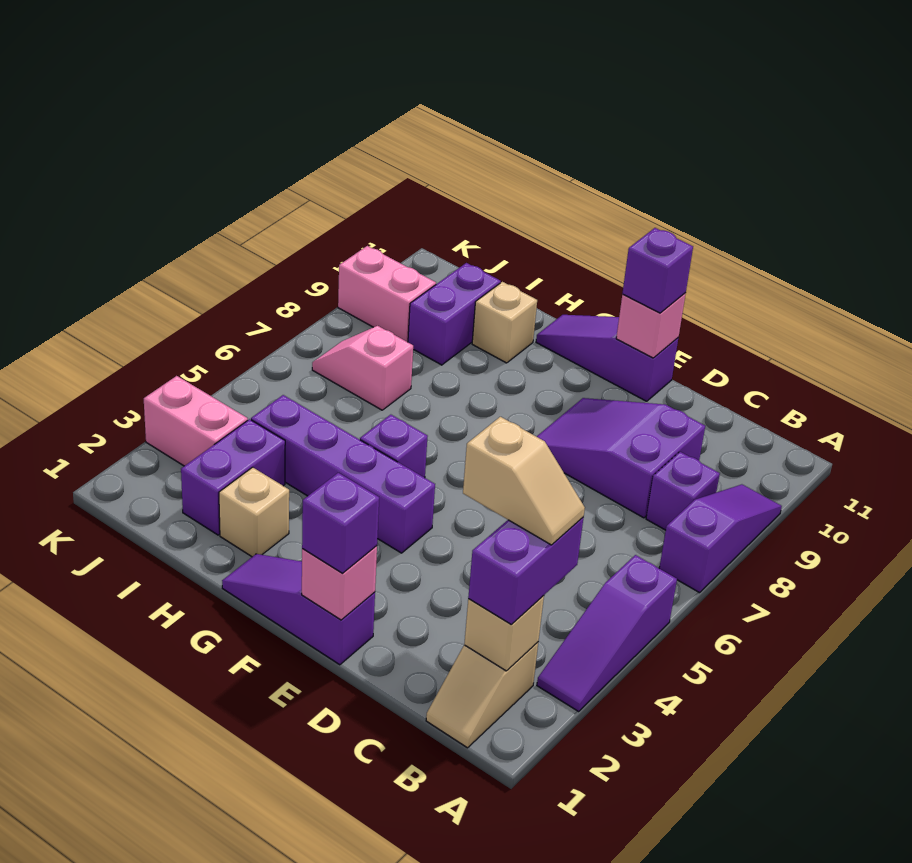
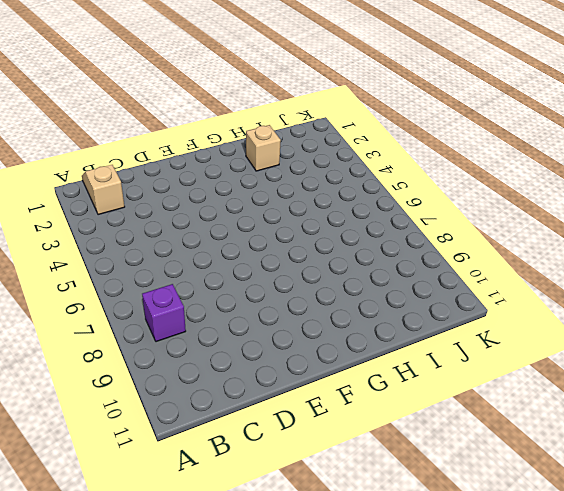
none -> purple 1x3 slope [537,555,677,711]
none -> purple 1x3 slope [659,484,782,593]
none -> purple 2x3 slope [536,398,705,518]

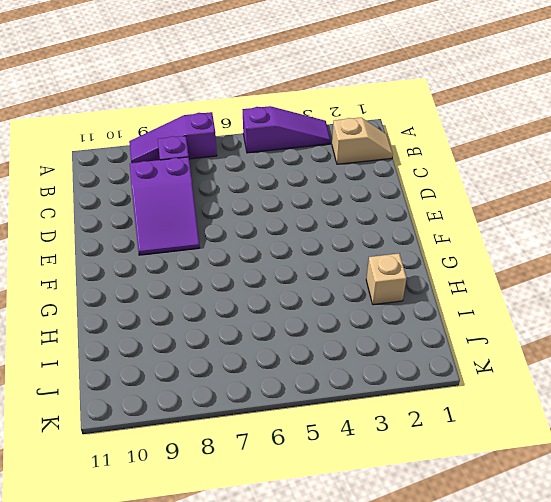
none -> purple 1x3 slope [222,554,375,665]
none -> purple 1x3 slope [536,315,678,401]
none -> purple 1x4 brick [251,395,435,553]

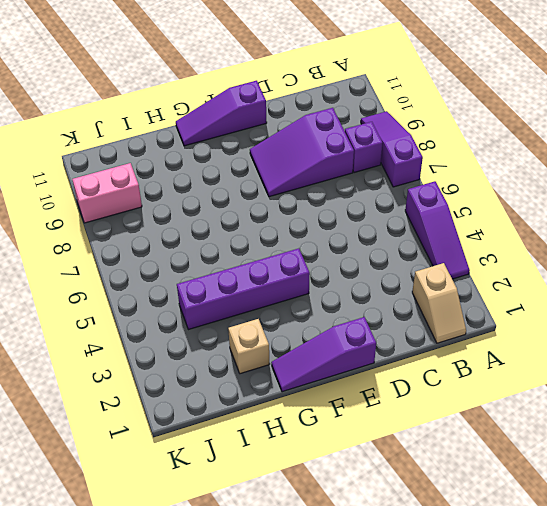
none -> purple 1x1 brick [360,415,428,478]
none -> tan 1x1 brick [472,282,537,363]
none -> purple 1x2 brick [181,419,285,535]

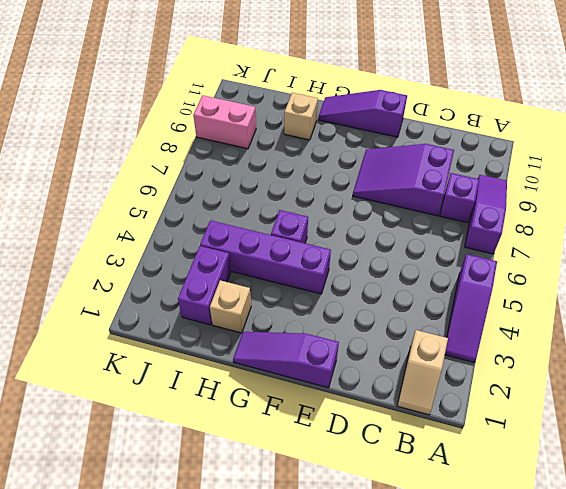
none -> pink 1x2 slope [312,326,413,410]
none -> purple 1x2 brick [408,263,501,365]
none -> pink 1x2 brick [144,376,248,466]

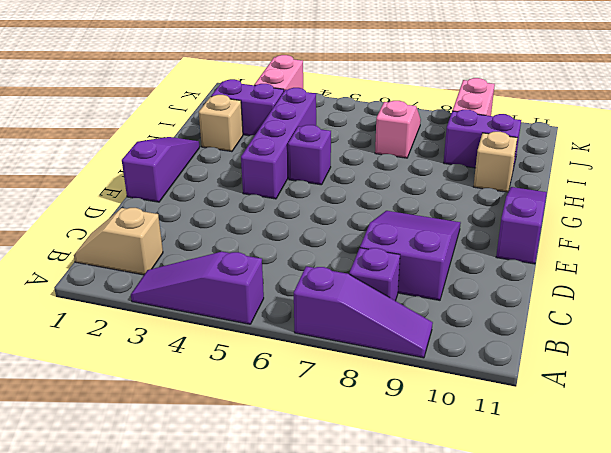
none -> tan 1x1 brick [464,596,544,671]
none -> pink 1x1 brick [302,546,377,620]
none -> pink 1x1 brick [616,293,686,358]

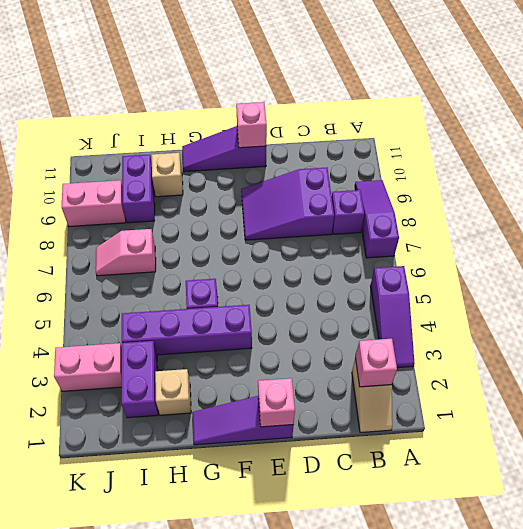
pink 1x1 brick [355,339,397,387] -> tan 1x1 brick [464,596,544,671]
none -> purple 1x2 brick [468,517,584,625]
none -> purple 1x1 brick [302,473,379,574]
none -> purple 1x1 brick [622,228,693,313]

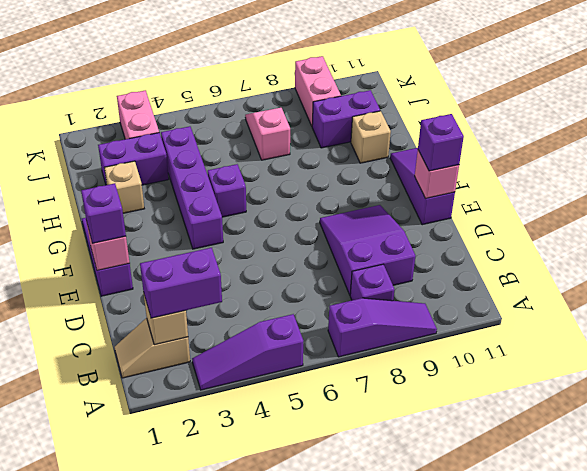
none -> tan 1x2 slope [463,417,585,545]

